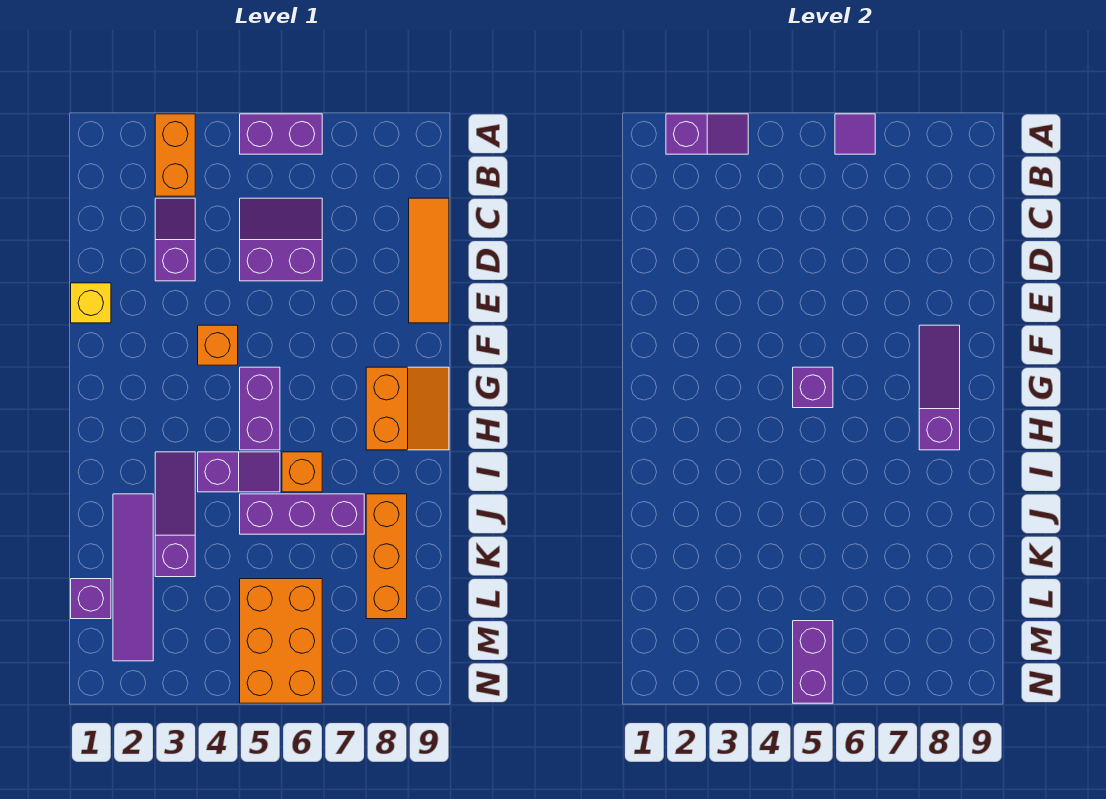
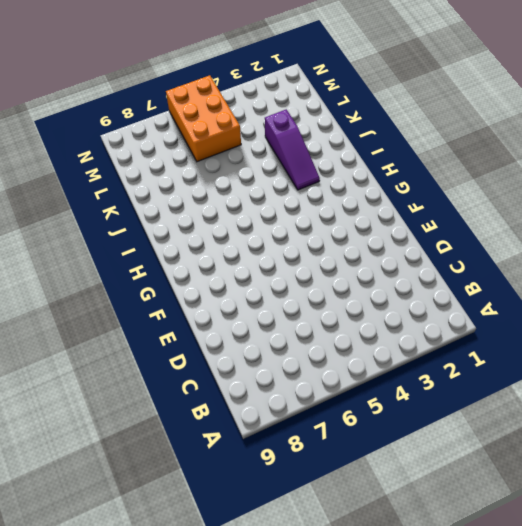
none -> orange 1x2 brick [155,114,195,196]
none -> purple 1x2 brick [240,114,322,154]
none -> purple 1x2 slope [155,198,195,281]

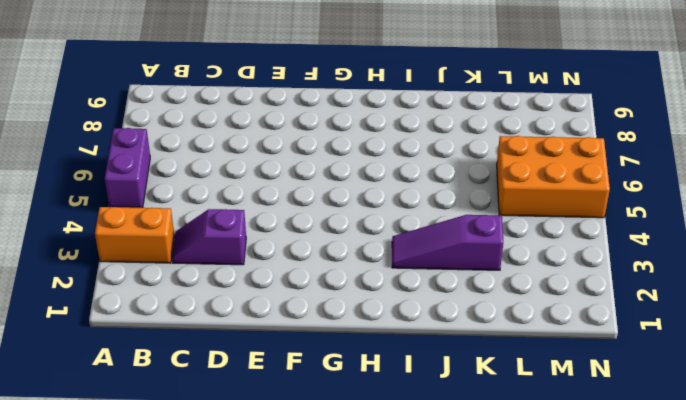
none -> purple 2x2 slope [240,198,322,281]
none -> orange 1x3 tile [409,198,449,323]
none -> yellow 1x1 brick [71,283,111,323]

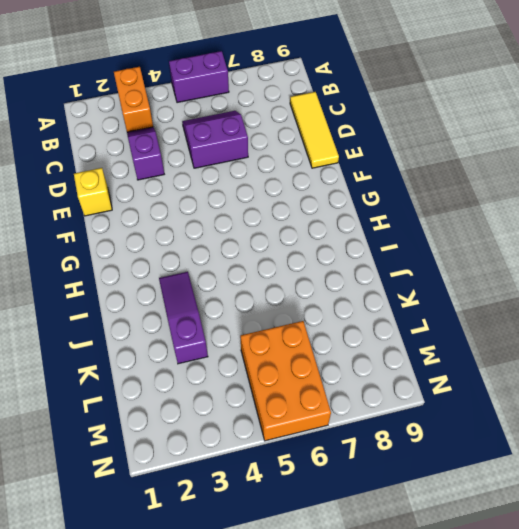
yellow 1x3 tile [290,92,339,168] -> orange 1x3 tile [409,198,449,323]
none -> orange 1x1 brick [198,325,238,365]
none -> purple 1x2 brick [240,367,280,450]
none -> orange 2x2 slope [366,367,449,450]

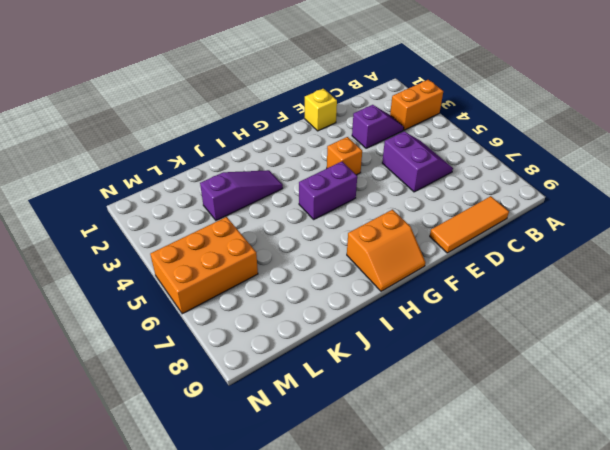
none -> purple 1x2 brick [240,114,322,154]
none -> purple 1x2 slope [198,452,280,492]
none -> orange 1x1 brick [282,452,322,492]

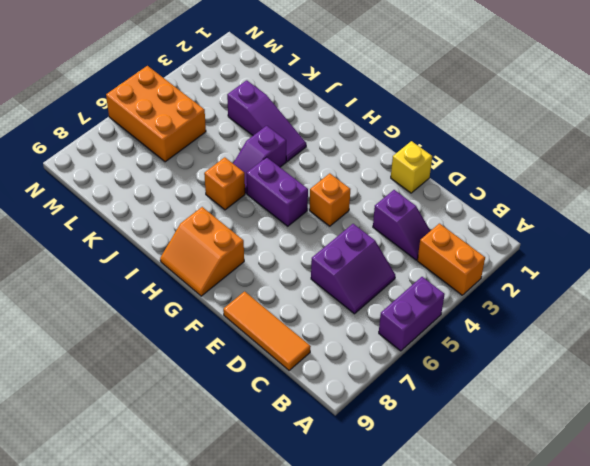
none -> purple 1x4 tile [113,494,153,661]
none -> purple 1x3 brick [240,494,364,534]
none -> orange 1x3 brick [366,494,407,619]

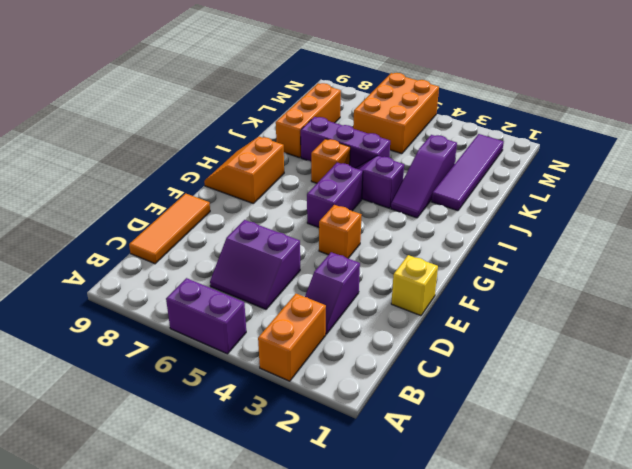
none -> purple 1x1 brick [71,579,111,619]
none -> purple 1x2 slope [666,114,748,154]
none -> purple 1x1 tile [835,114,875,154]

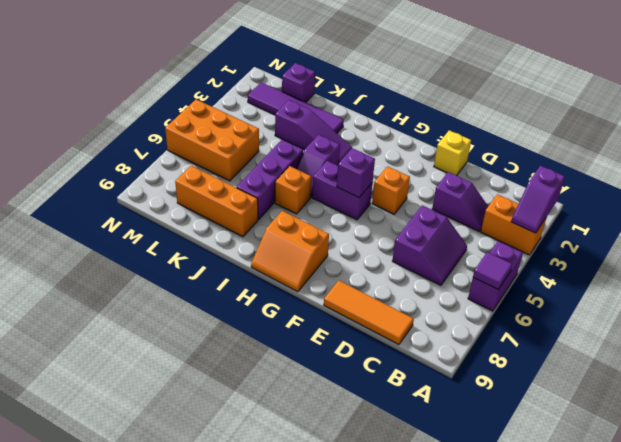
none -> purple 1x3 slope [919,325,960,450]
none -> purple 1x2 brick [793,621,833,703]

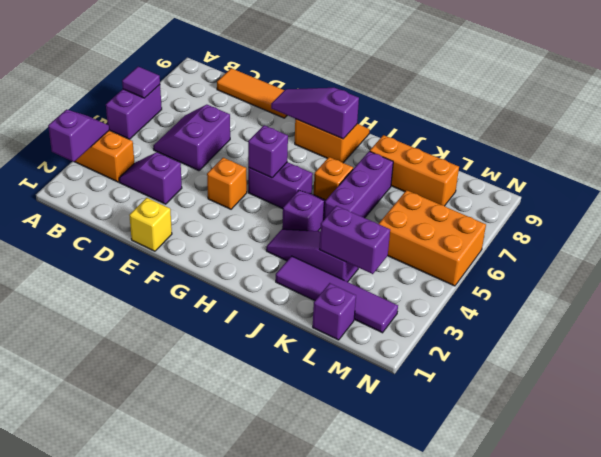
purple 1x2 brick [319,206,390,274] -> purple 1x2 brick moved to [793,621,833,703]

